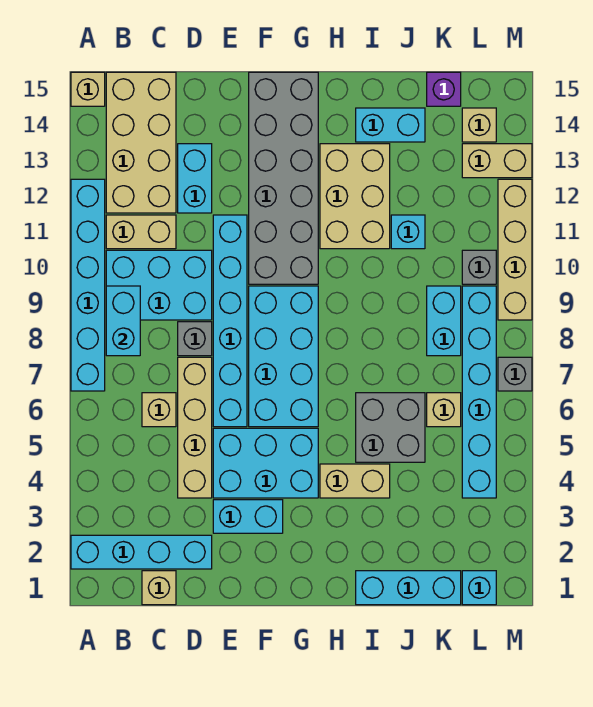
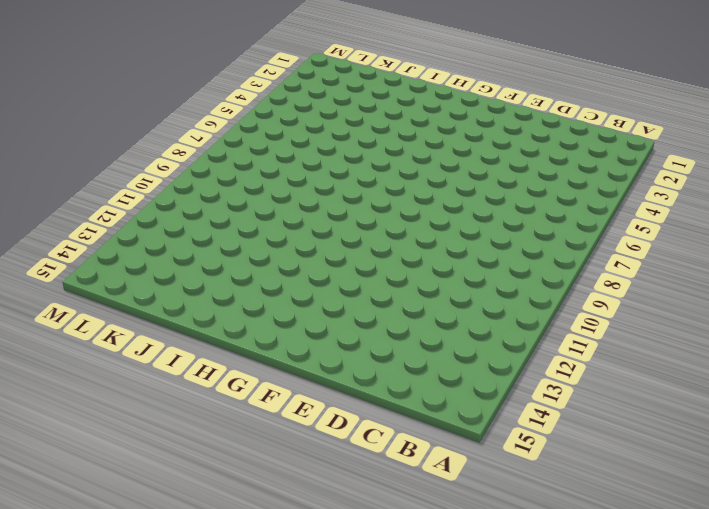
none -> cyan 1x4 brick [71,535,212,569]
none -> cyan 1x6 brick [71,179,105,391]
none -> tan 1x1 brick [71,72,105,106]
none -> cyan 2x3 brick [106,250,212,320]

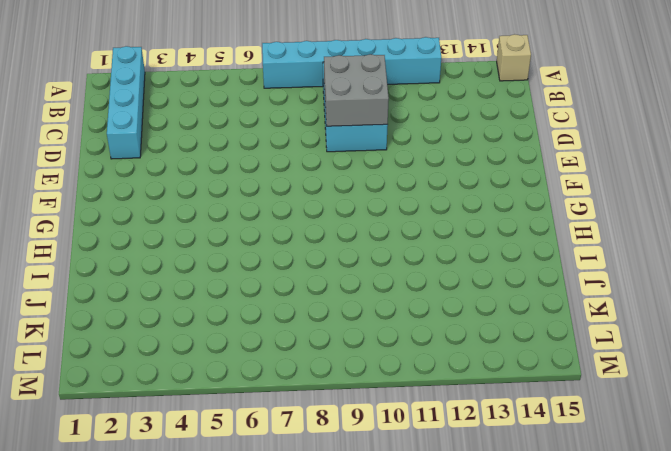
grey 2x2 brick [324,54,389,126] -> grey 2x2 brick moved to [356,393,425,462]
none -> tan 1x2 brick [106,215,176,249]
none -> tan 2x4 brick [106,72,176,213]
none -> tan 1x1 brick [142,571,176,605]
none -> tan 1x1 brick [142,393,176,427]

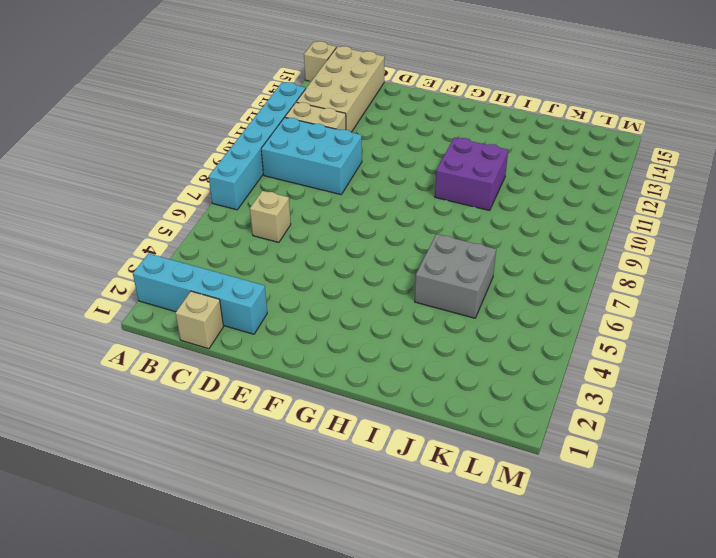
purple 2x2 brick [435,137,508,210] -> tan 2x3 brick [320,144,390,249]
none -> tan 1x4 brick [178,357,212,498]
none -> grey 1x1 brick [178,322,212,356]
none -> cyan 1x2 brick [178,144,212,213]
none -> cyan 1x2 brick [213,500,283,533]

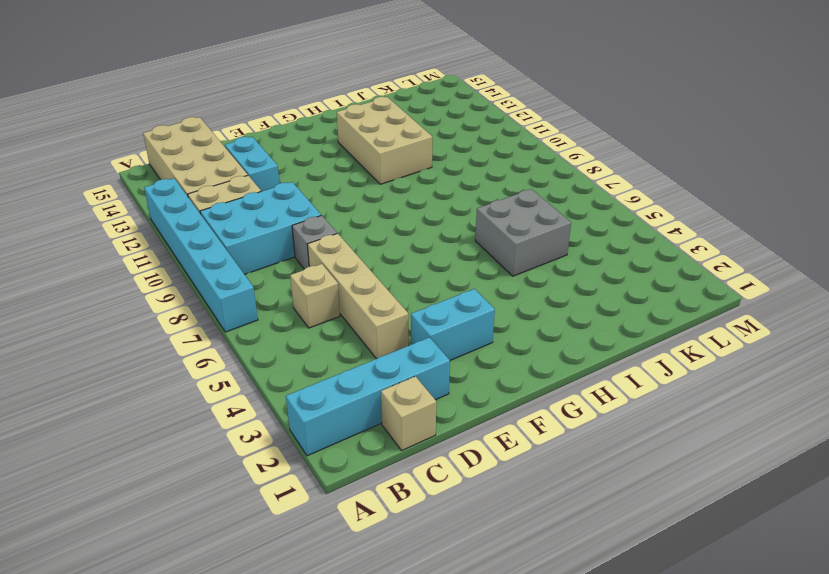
none -> tan 1x1 brick [71,72,105,106]
none -> cyan 2x3 brick [213,428,318,498]
none -> cyan 1x6 brick [213,215,247,427]
none -> cyan 2x4 brick [249,286,318,427]

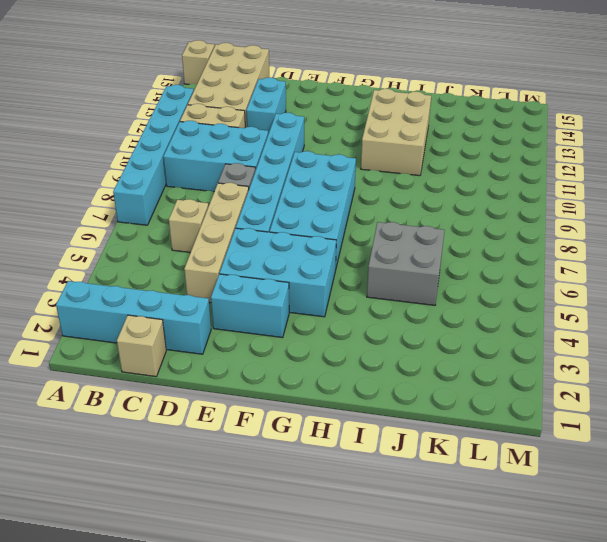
none -> grey 2x6 brick [249,72,318,284]
none -> tan 1x2 brick [320,464,390,498]
none -> cyan 1x3 brick [356,571,461,605]
none -> cyan 1x2 brick [356,108,425,142]

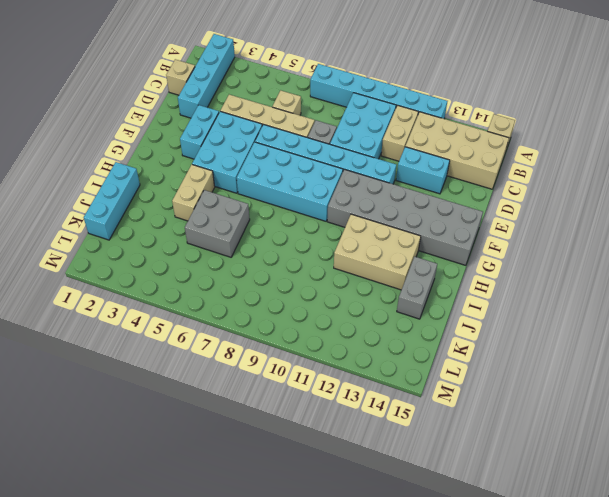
grey 1x2 brick [397,257,437,319] -> cyan 1x2 brick [356,108,425,142]
none -> cyan 1x1 brick [391,215,425,249]
none -> tan 1x1 brick [427,393,461,427]
none -> cyan 1x2 brick [427,286,461,356]
none -> purple 1x1 brick [427,72,461,106]

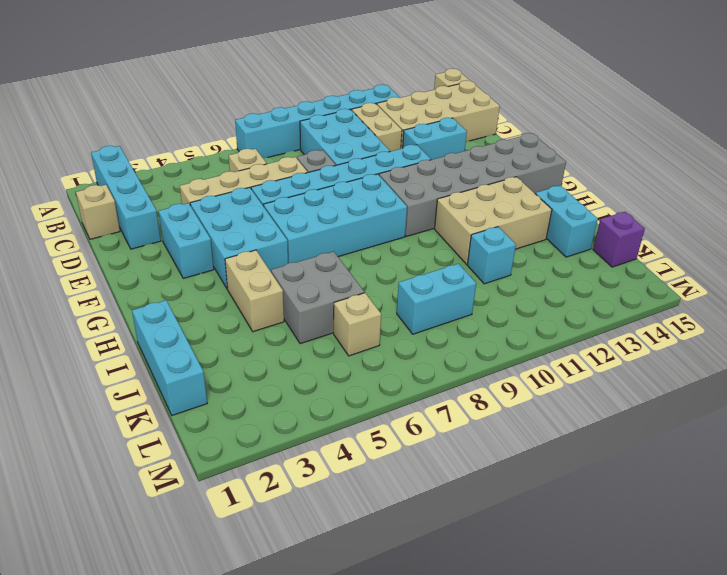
none -> cyan 1x1 brick [462,571,496,605]
none -> cyan 1x6 brick [462,286,496,498]
none -> grey 1x1 brick [462,250,496,284]
none -> tan 1x2 brick [462,144,532,178]

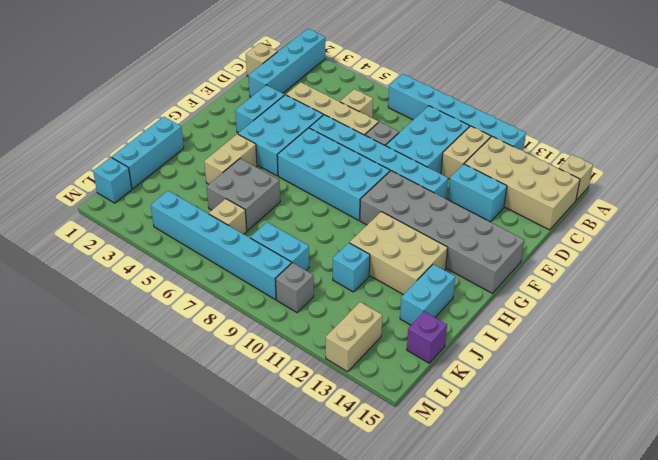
none -> tan 1x1 brick [462,108,496,142]
none -> grey 1x1 brick [498,357,532,391]
none -> tan 1x4 brick [498,179,532,320]
none -> cyan 1x2 brick [106,286,140,356]

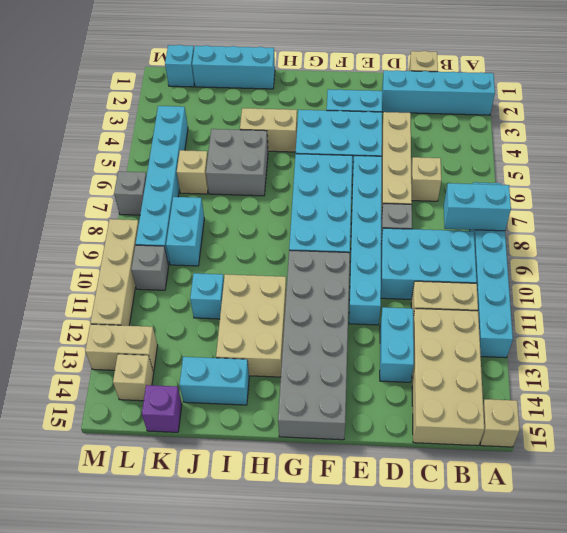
cyan 1x2 brick [444,183,511,231] -> cyan 1x2 brick turned to [106,286,140,356]

